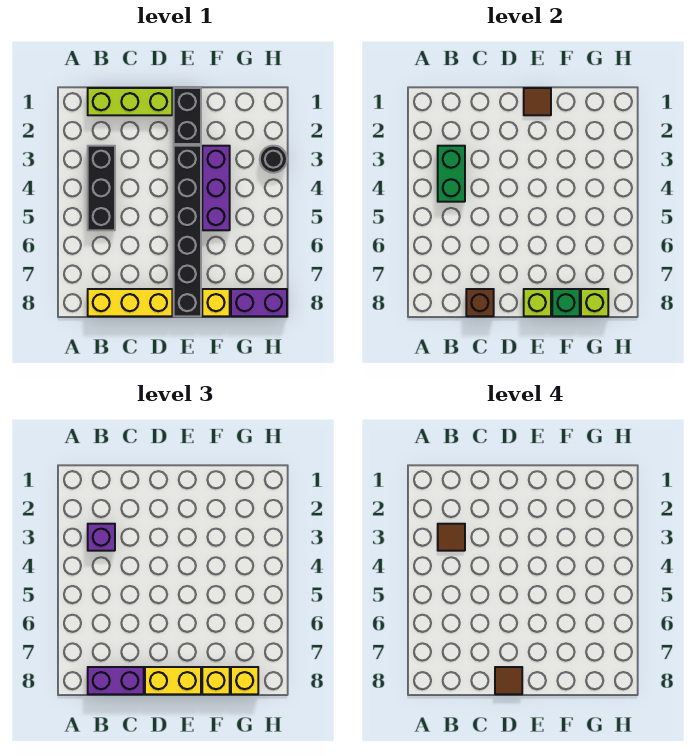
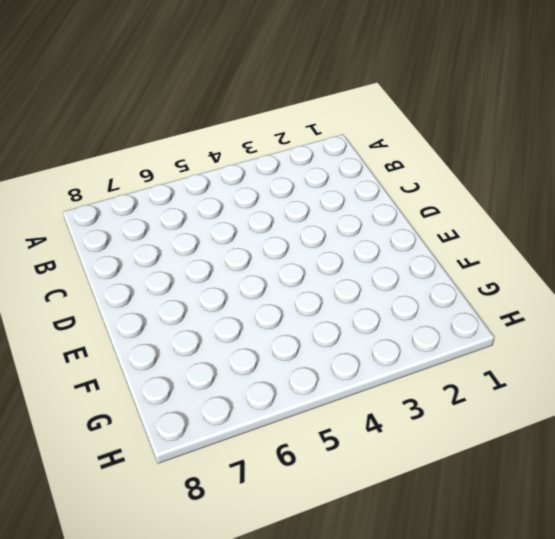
none -> lime 1x3 brick [88,88,172,115]
none -> black 1x3 brick [88,146,115,230]
none -> yellow 1x3 brick [88,289,172,316]

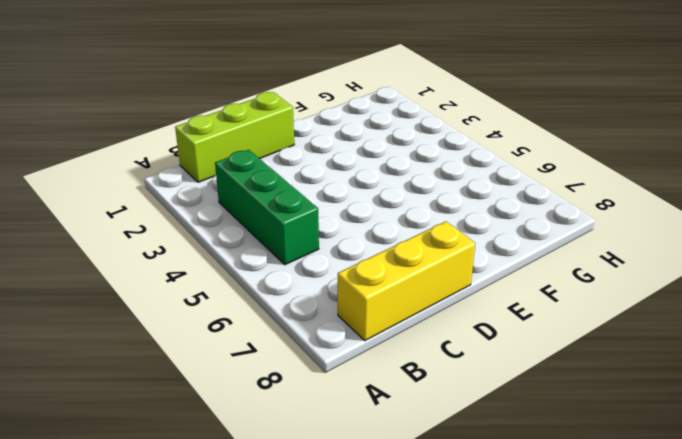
green 1x3 brick [215,150,319,265] -> black 1x3 brick [88,146,115,230]
none -> black 1x2 brick [174,88,201,144]
none -> black 1x6 brick [174,146,201,316]
none -> purple 1x3 brick [202,146,230,230]

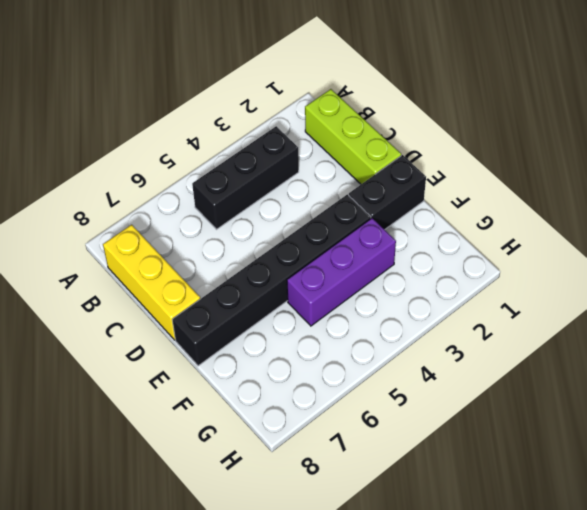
none -> yellow 1x1 brick [202,289,230,316]
none -> purple 1x2 brick [231,289,287,316]
none -> black 1x1 round brick [260,146,287,173]

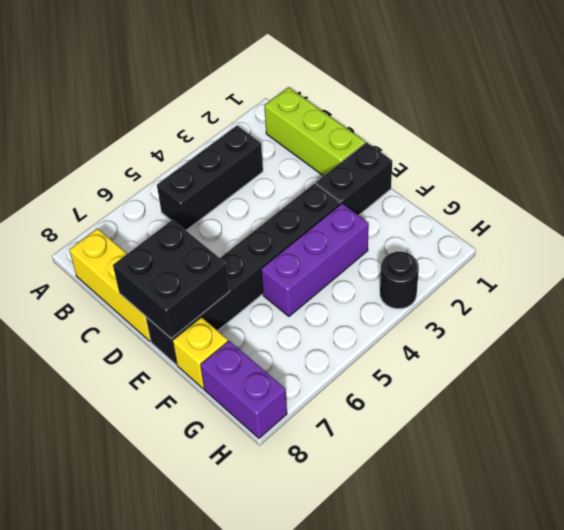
black 2x2 brick [113,220,229,339] -> lime 1x1 brick [524,289,551,316]
none -> green 1x2 brick [438,146,465,202]
none -> brown 1x1 brick [466,289,494,316]
none -> brown 1x1 tile [524,88,551,115]

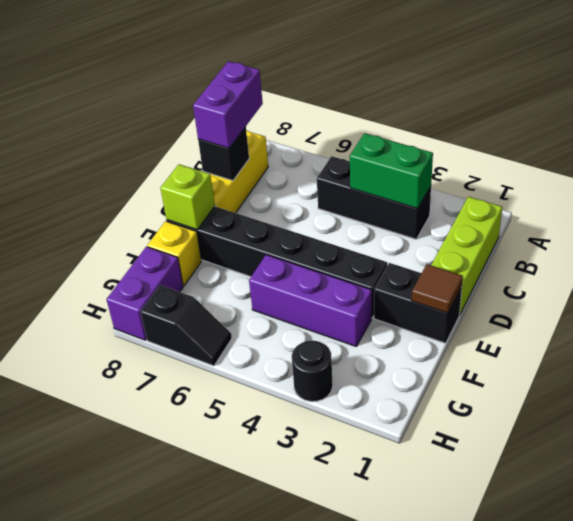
black 1x1 brick [198,127,249,181] -> brown 1x1 brick [466,289,494,316]
black 1x2 slope [141,285,232,366] -> none
none -> green 1x1 brick [552,289,580,316]
none -> lime 1x1 brick [581,289,608,316]
none -> purple 1x1 brick [88,524,115,551]

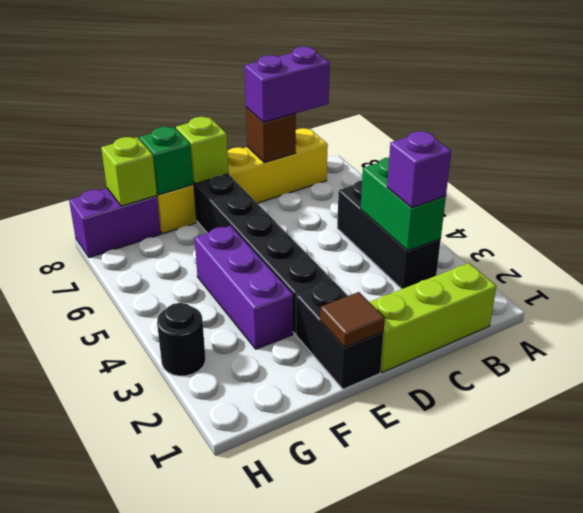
none -> yellow 1x2 brick [145,667,201,694]
none -> yellow 1x1 brick [202,667,230,694]
none -> yellow 1x1 brick [231,667,258,694]

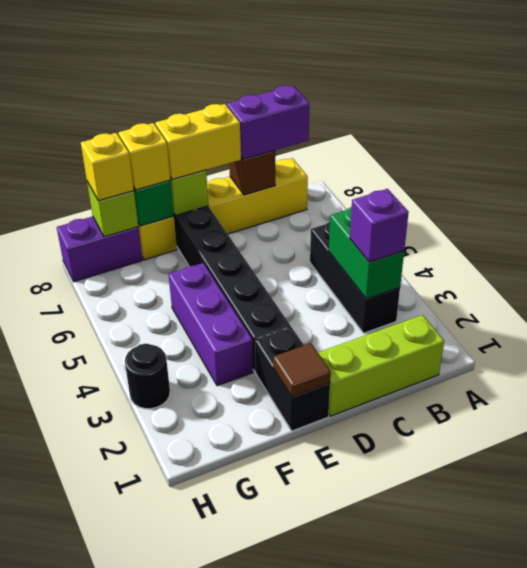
none -> brown 1x1 tile [438,524,465,551]
none -> brown 1x1 tile [495,667,522,694]

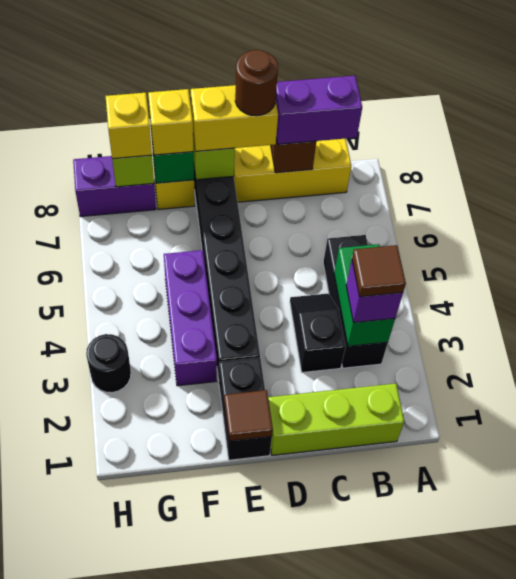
black 1x2 slope [290,293,346,373] -> none
brown 1x1 round brick [235,50,278,116] -> brown 1x1 tile [495,667,522,694]

